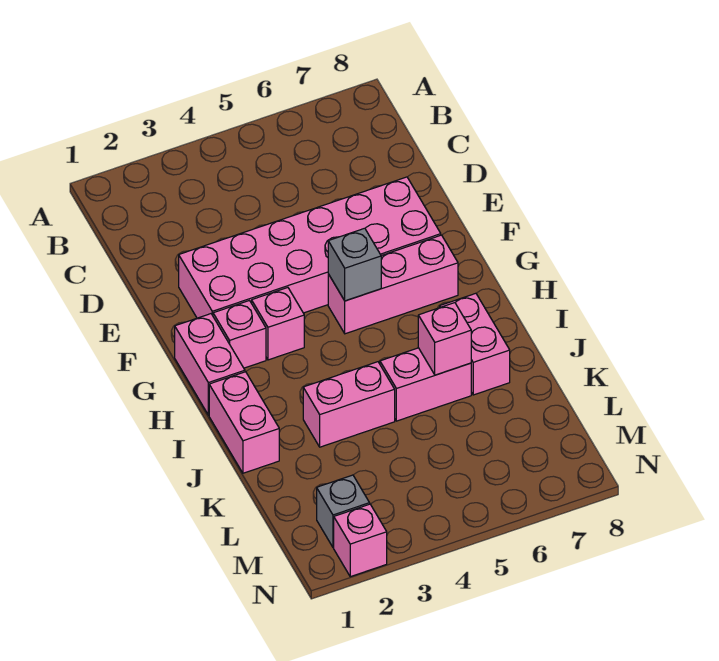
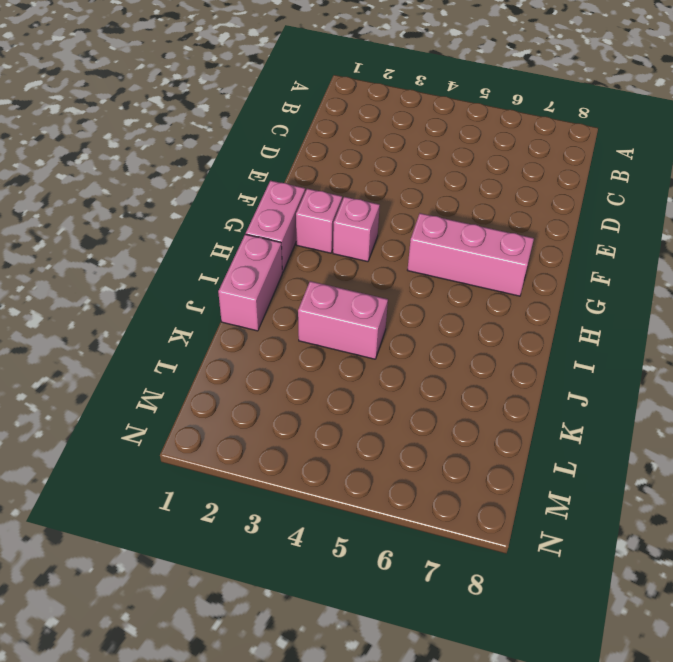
none -> pink 2x6 brick [179,177,441,318]
none -> pink 1x2 brick [440,293,510,395]
none -> pink 1x2 brick [380,348,471,421]

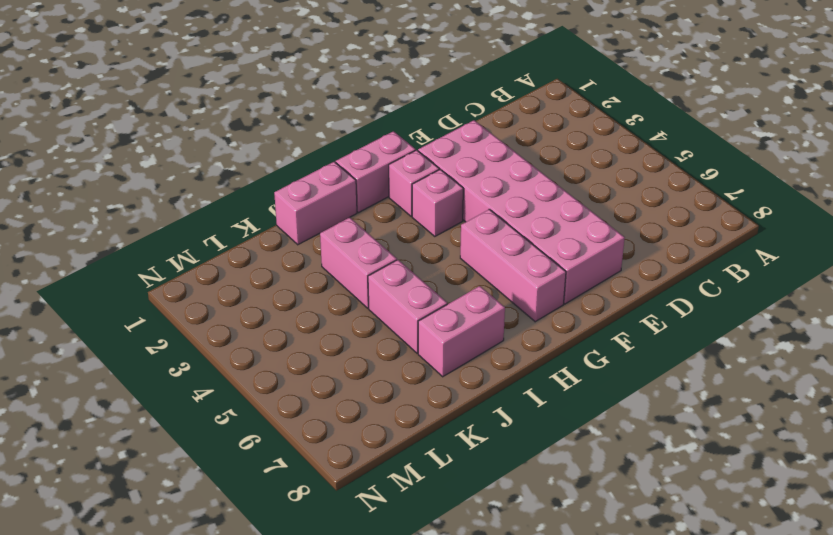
none -> grey 1x1 brick [317,475,370,548]
none -> pink 1x1 brick [334,504,387,577]
none -> grey 1x1 brick [328,228,381,301]

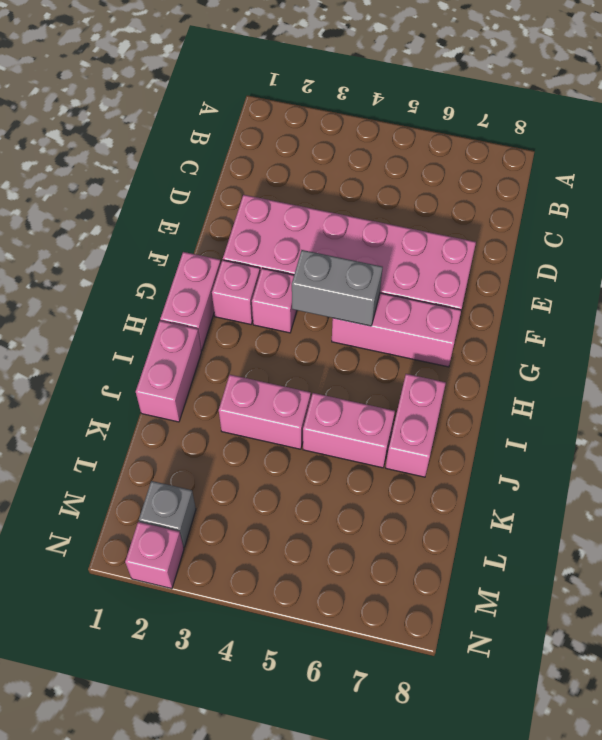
grey 1x2 brick [292,250,383,326] -> grey 1x1 brick [328,228,381,301]
none -> pink 1x1 brick [418,303,471,375]

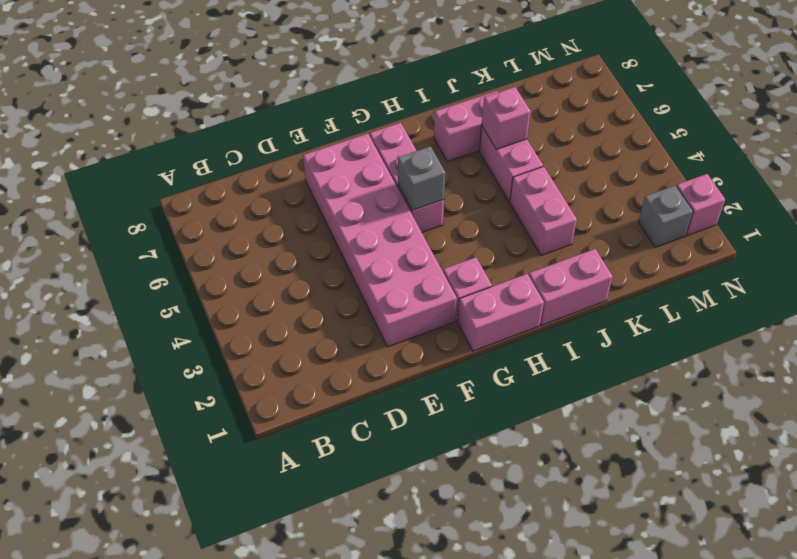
none -> pink 1x1 brick [252,288,304,360]

